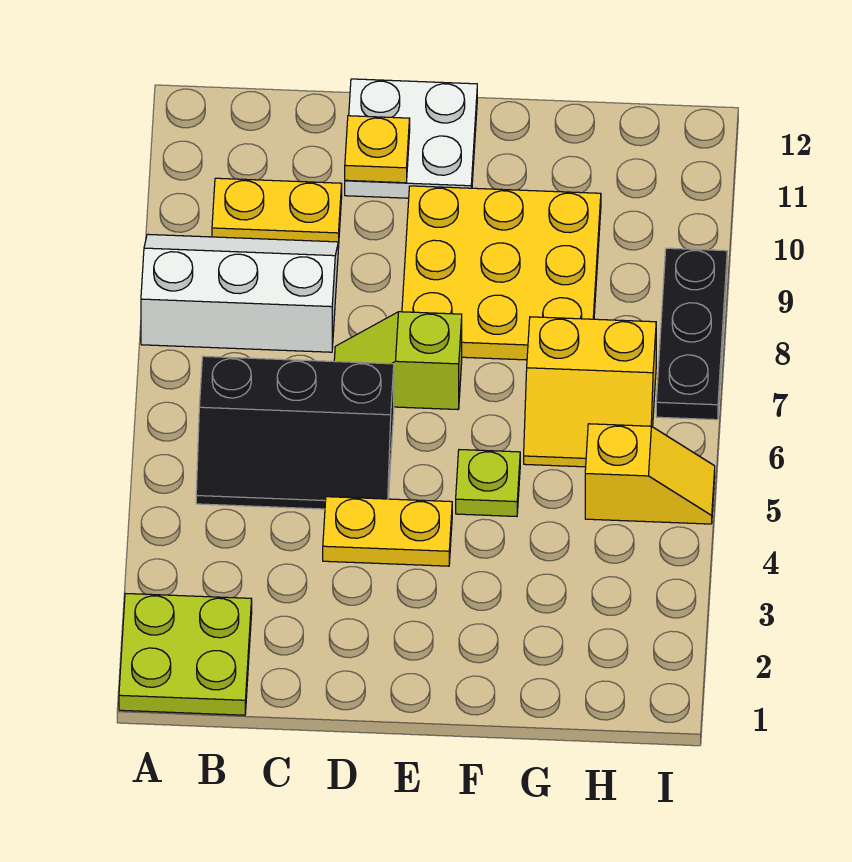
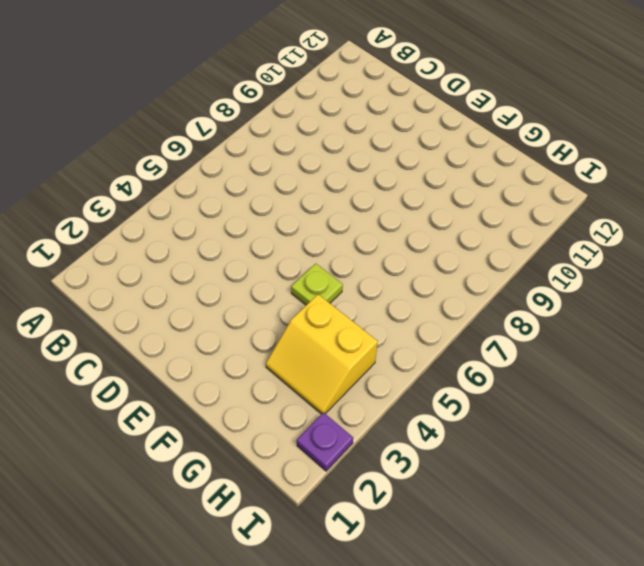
yellow 2x2 slope [266,294,378,414] -> yellow 2x2 slope moved to [524,317,656,467]
purple 1x1 plate [297,412,353,471] -> none
none -> lime 2x2 plate [119,593,252,715]
none -> white 2x3 slope [141,234,338,352]
none -> black 2x3 slope [196,356,394,509]

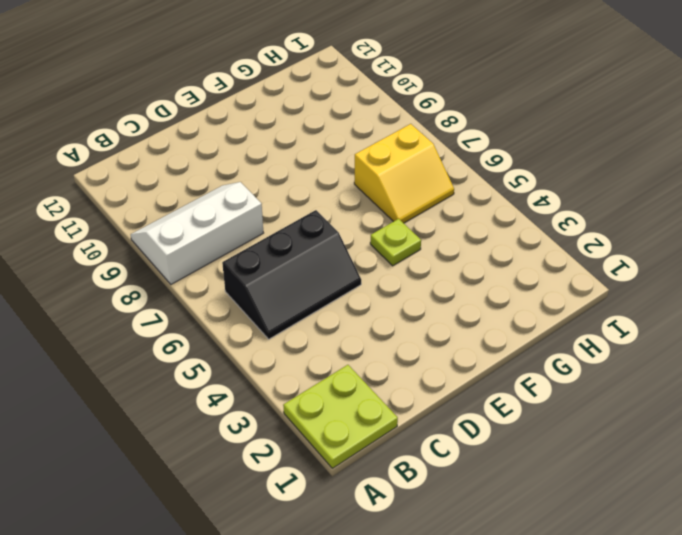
none -> yellow 1x2 plate [212,178,342,248]
none -> yellow 1x2 plate [323,497,452,566]
none -> lime 1x2 slope [334,312,462,410]

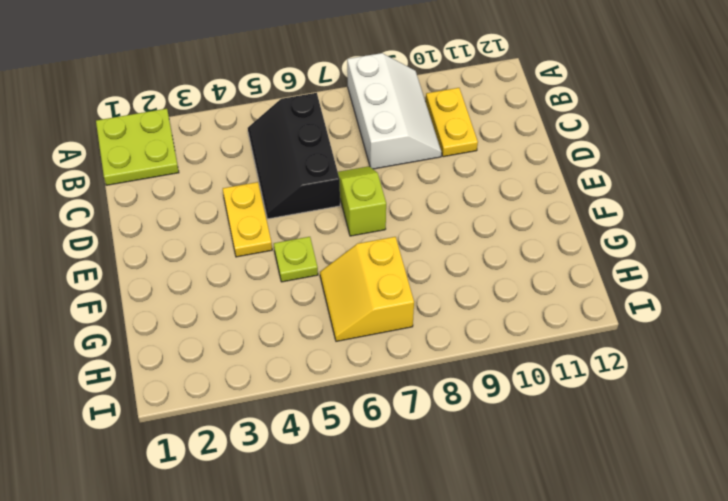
none -> white 2x2 plate [345,79,477,198]
none -> yellow 3x3 plate [402,186,601,360]
none -> yellow 1x2 slope [585,424,715,524]

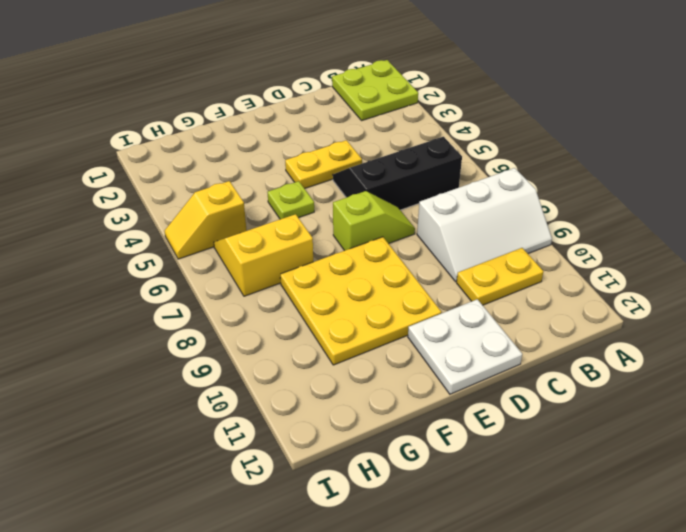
none -> black 1x3 plate [656,248,727,420]
none -> yellow 1x1 plate [345,116,410,183]

